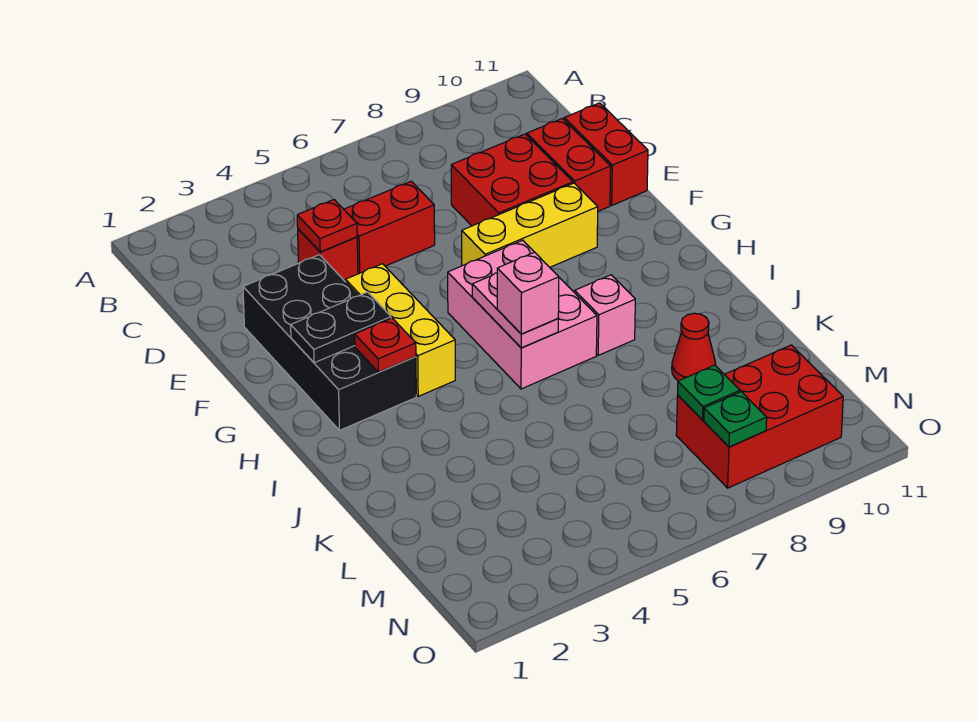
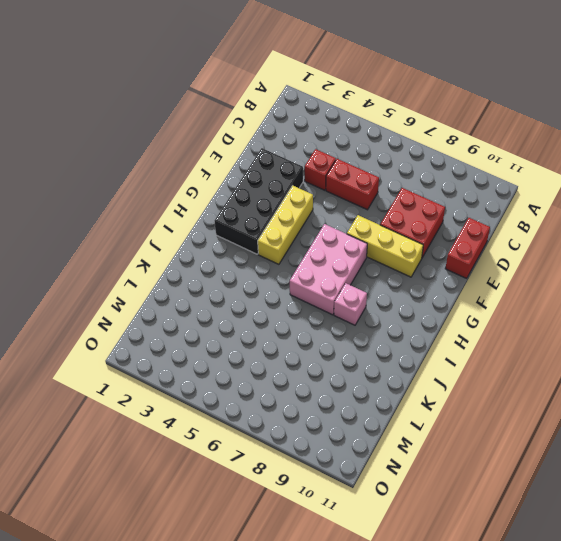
none -> red 1x2 brick [527,118,611,211]
none -> red 1x1 cone [672,313,716,381]
none -> red 2x3 brick [676,345,843,488]

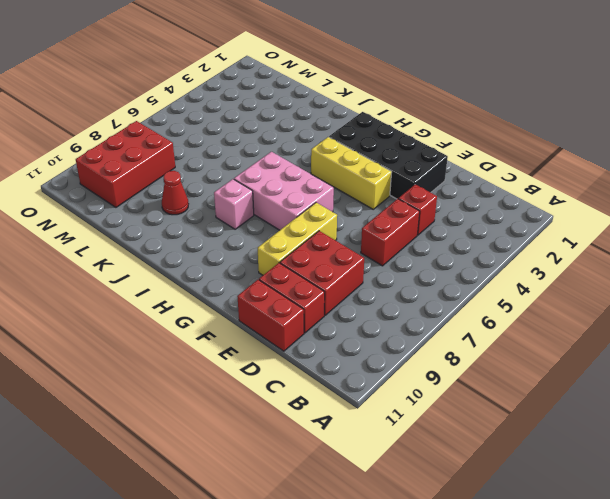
none -> red 1x1 plate [297,200,357,252]
none -> black 1x2 plate [291,292,391,363]
none -> red 1x1 plate [355,318,416,372]

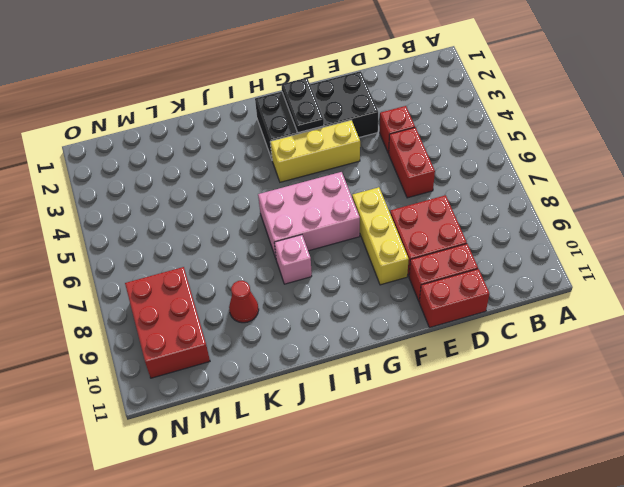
none -> red 1x1 plate [297,200,357,252]
none -> red 1x1 plate [355,318,416,372]
none -> pink 1x2 plate [472,273,558,348]

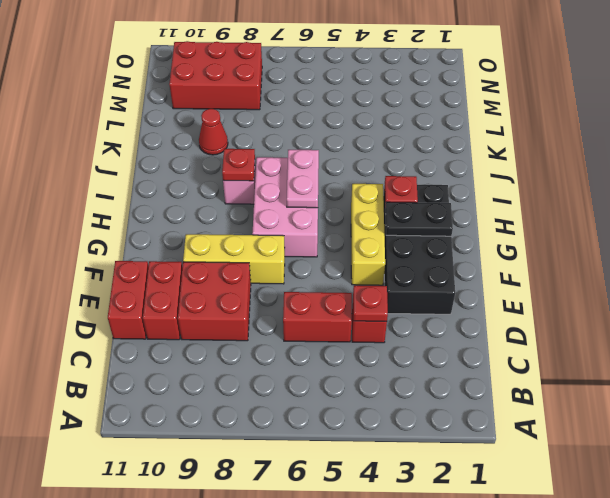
red 1x1 plate [222,149,255,181] -> none
none -> green 1x1 plate [678,365,740,420]
none -> green 1x1 plate [704,392,767,447]
none -> pink 1x1 brick [497,252,559,334]

